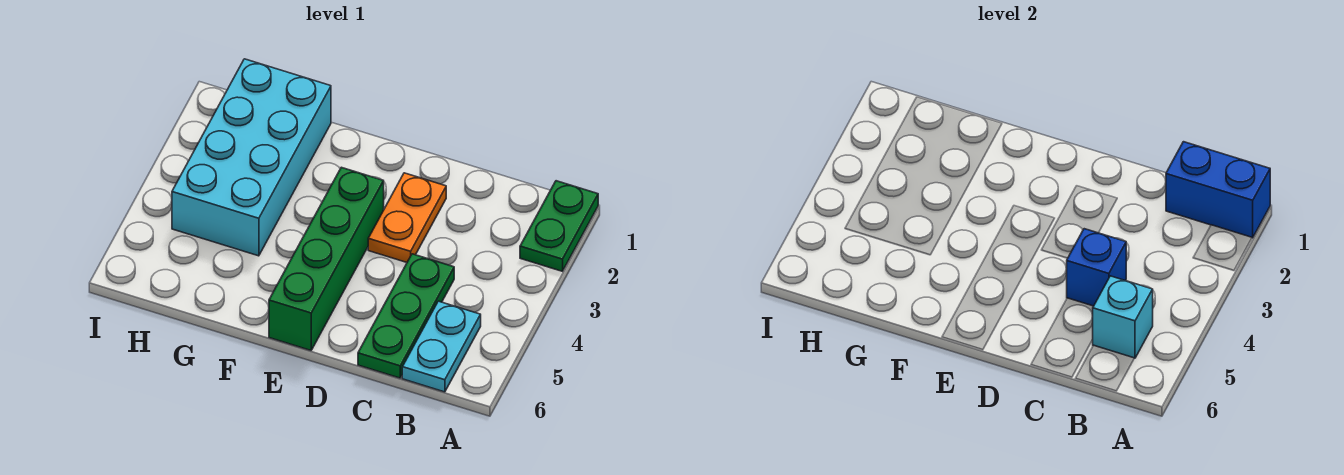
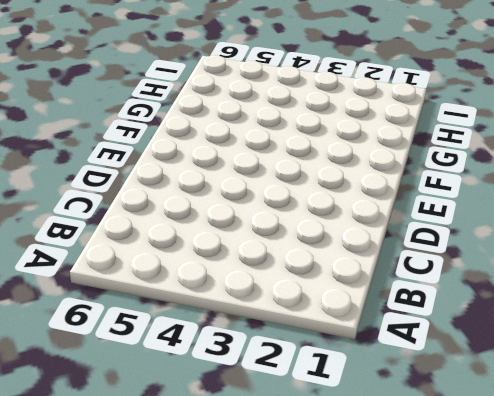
none -> green 1x2 plate [520,181,598,271]
none -> cyan 1x2 plate [402,301,481,392]

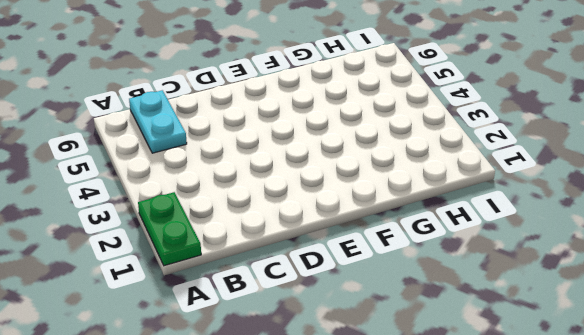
none -> green 1x3 plate [358,254,454,378]
none -> orange 1x2 plate [368,173,446,262]

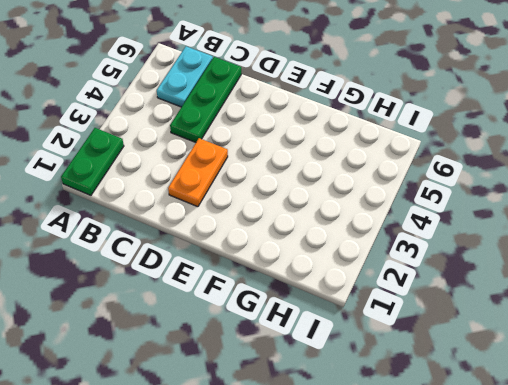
none -> green 1x4 brick [269,167,384,350]
none -> cyan 2x4 brick [172,59,331,256]

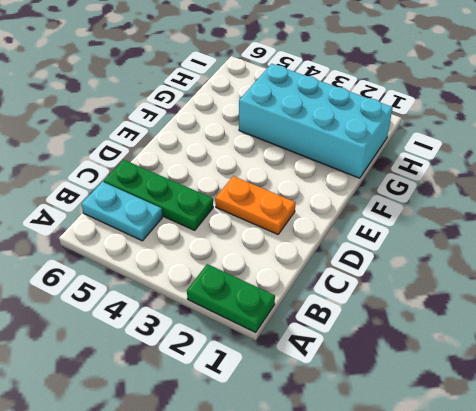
none -> green 1x4 brick [269,167,384,350]
none -> blue 1x2 brick [1166,142,1270,238]

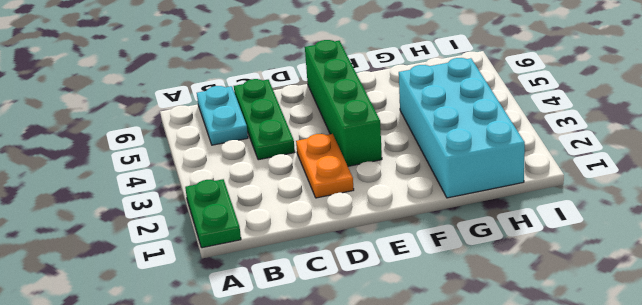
none -> blue 1x2 brick [1166,142,1270,238]
none -> cyan 1x1 brick [1093,276,1153,358]

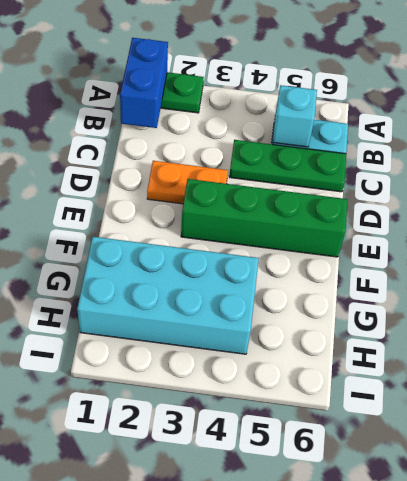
none -> blue 1x1 brick [1067,229,1126,306]

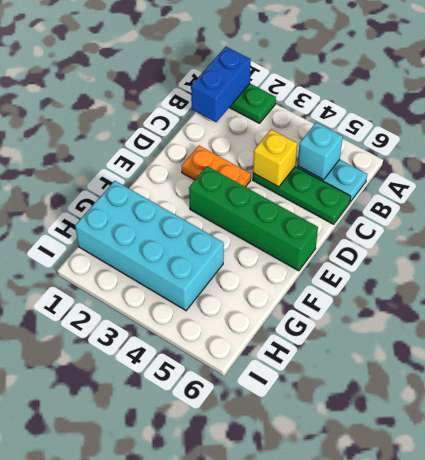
yellow 1x1 brick [253,129,297,187] -> blue 1x1 brick [1067,229,1126,306]

